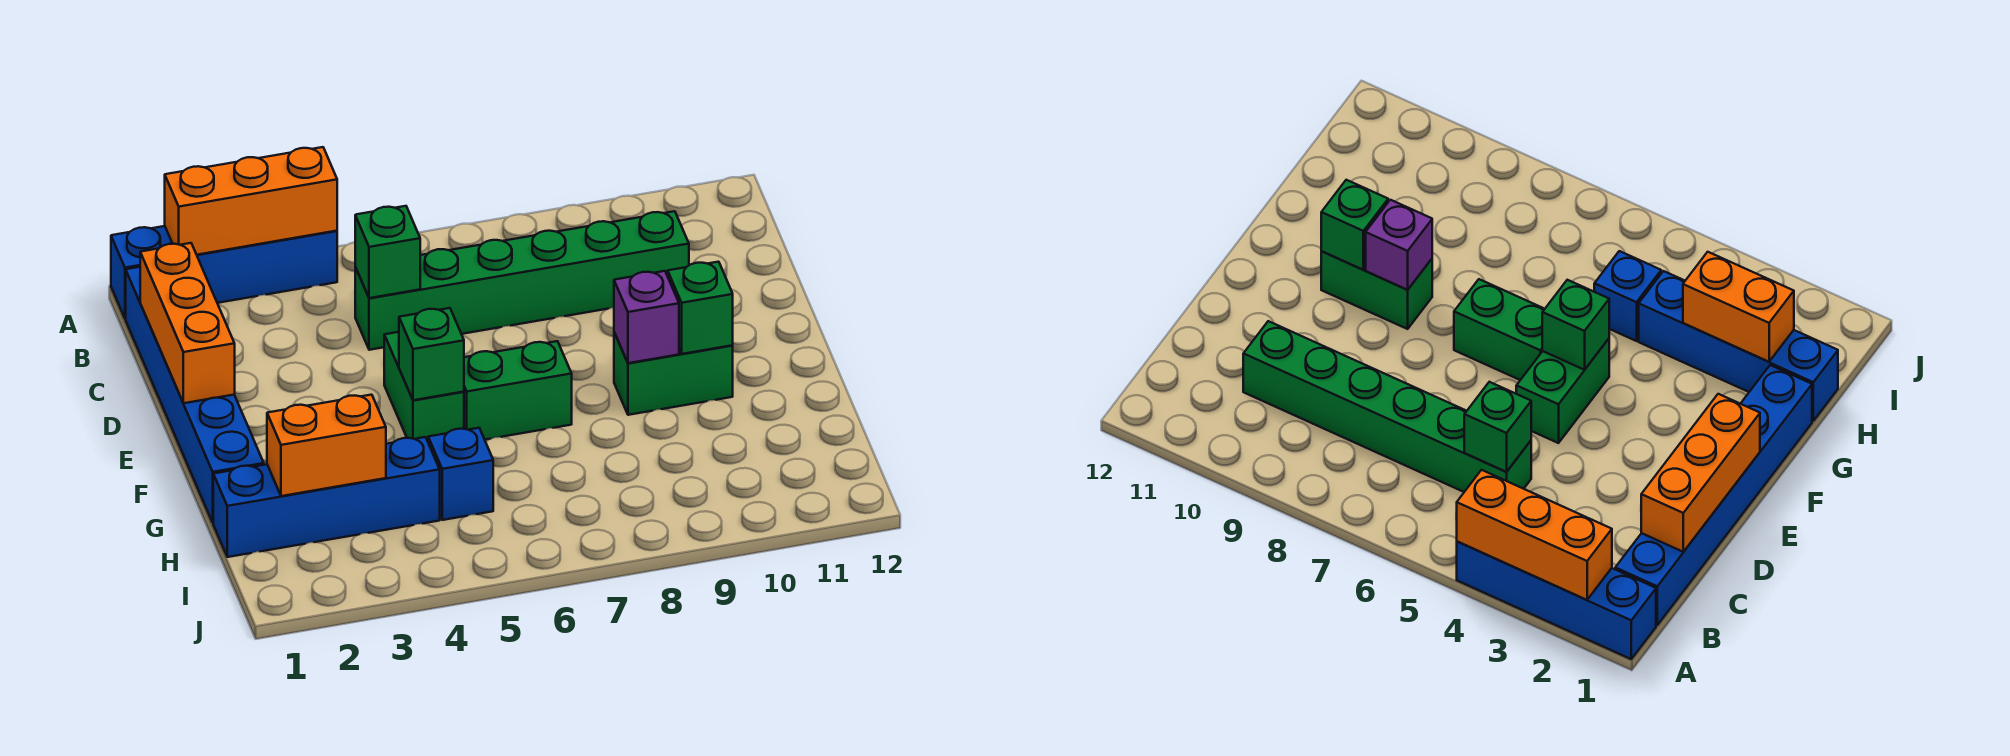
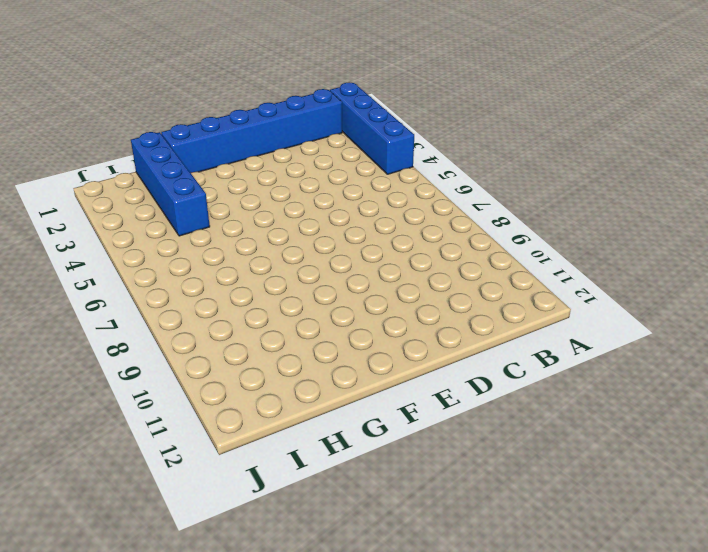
none -> green 1x6 brick [355,211,689,350]
none -> green 1x2 brick [384,332,464,441]
none -> green 1x2 brick [464,341,572,440]

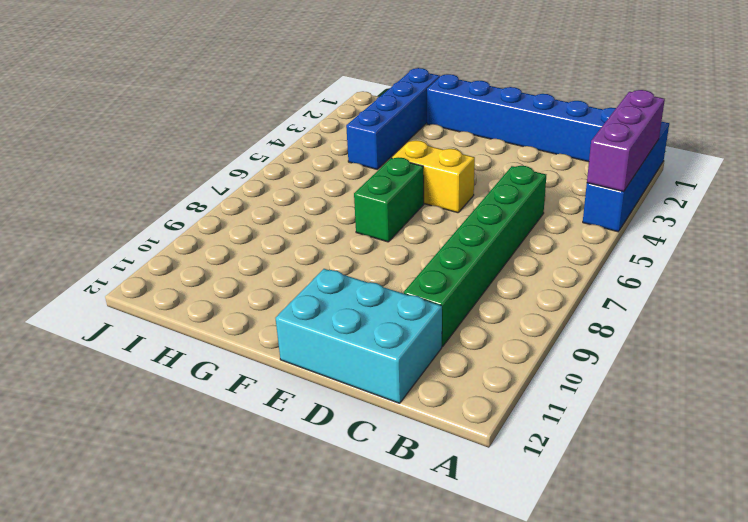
purple 1x3 brick [587,90,665,192] -> orange 1x3 brick [165,147,337,255]
cyan 2x3 brick [276,269,442,403] -> none
yellow 1x2 brick [392,141,475,213] -> green 1x2 brick [384,332,464,441]
none -> green 1x2 brick [614,332,733,415]
none -> blue 1x1 brick [428,428,493,520]
none -> orange 1x3 brick [140,243,235,403]

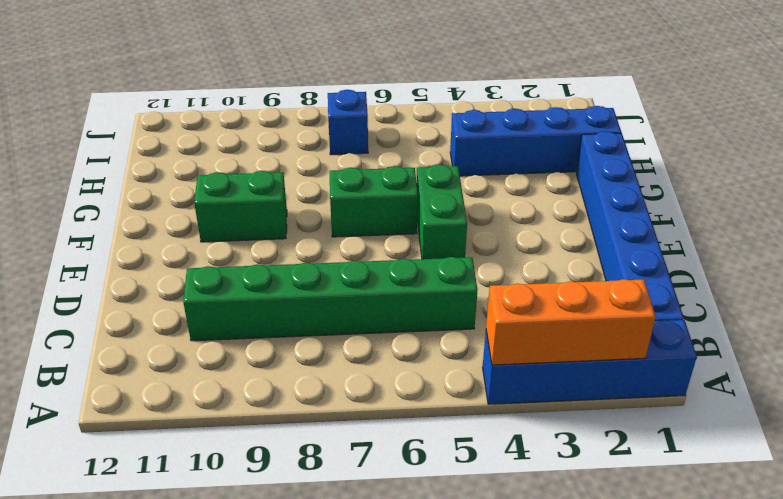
blue 1x1 brick [328,90,368,155] -> blue 1x1 brick moved to [428,428,493,520]
none -> orange 1x3 brick [140,243,235,403]
none -> green 1x1 brick [355,206,420,298]
none -> green 1x1 brick [399,308,464,400]

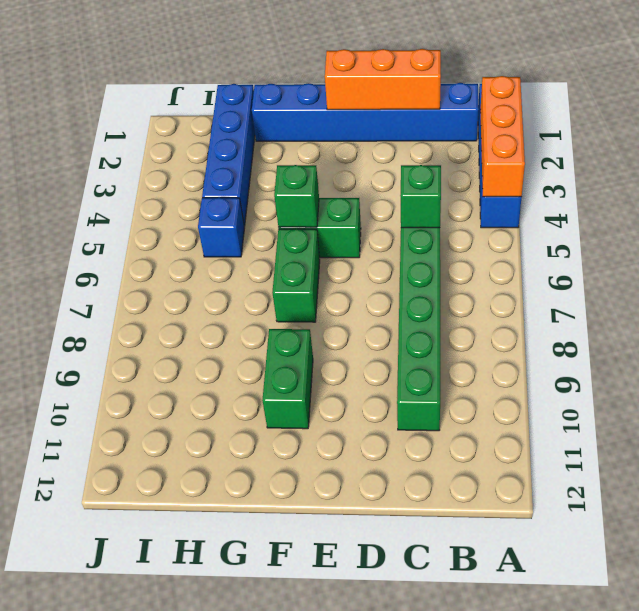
none -> purple 1x1 brick [614,271,679,363]
none -> green 1x1 brick [668,262,733,354]
none -> orange 1x2 brick [267,395,386,496]

